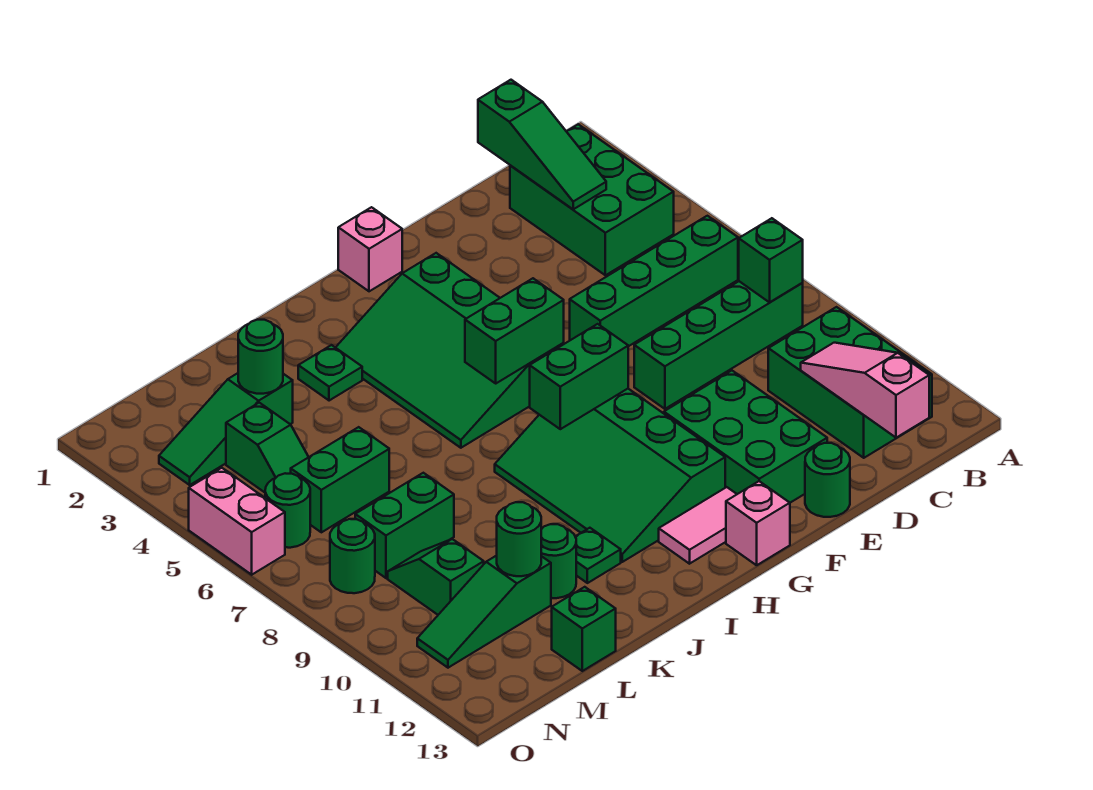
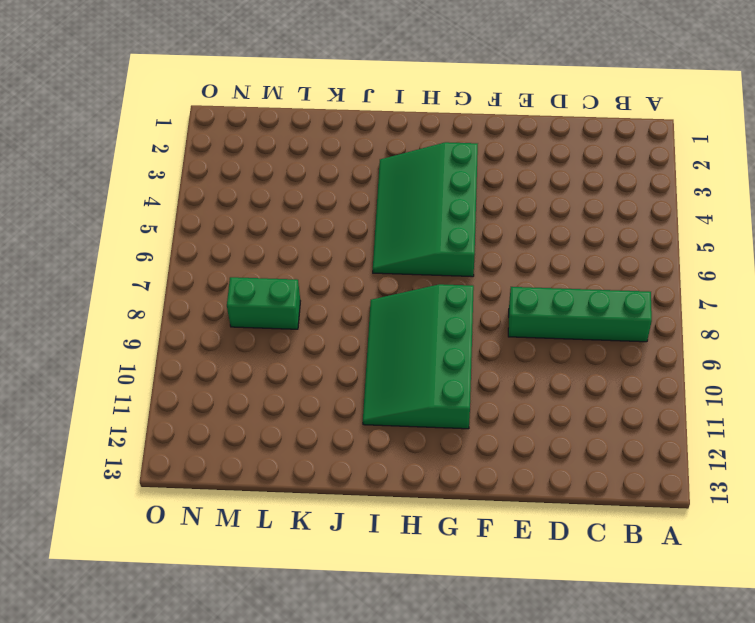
none -> green 2x3 brick [510,124,674,275]
none -> green 1x4 brick [570,216,738,346]
none -> green 2x3 brick [768,307,932,458]
none -> green 2x3 brick [664,371,827,503]

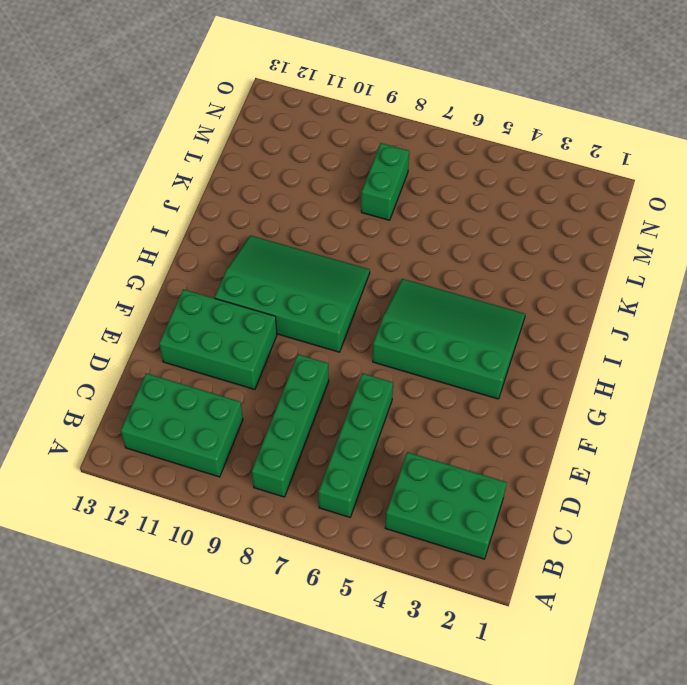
none -> green 1x1 round brick [805,443,850,517]
none -> pink 1x1 brick [338,207,402,291]
none -> pink 1x2 tile [659,487,737,564]
none -> pink 1x1 brick [726,481,790,565]

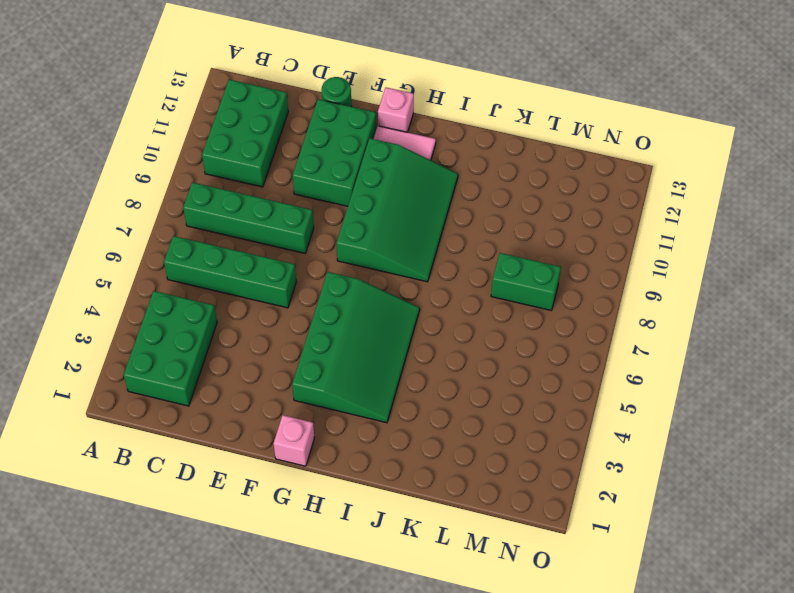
none -> green 1x1 plate [298,345,362,401]
none -> green 1x1 plate [575,528,621,583]
none -> green 1x1 round brick [541,524,576,598]
none -> green 1x3 slope [159,373,293,485]

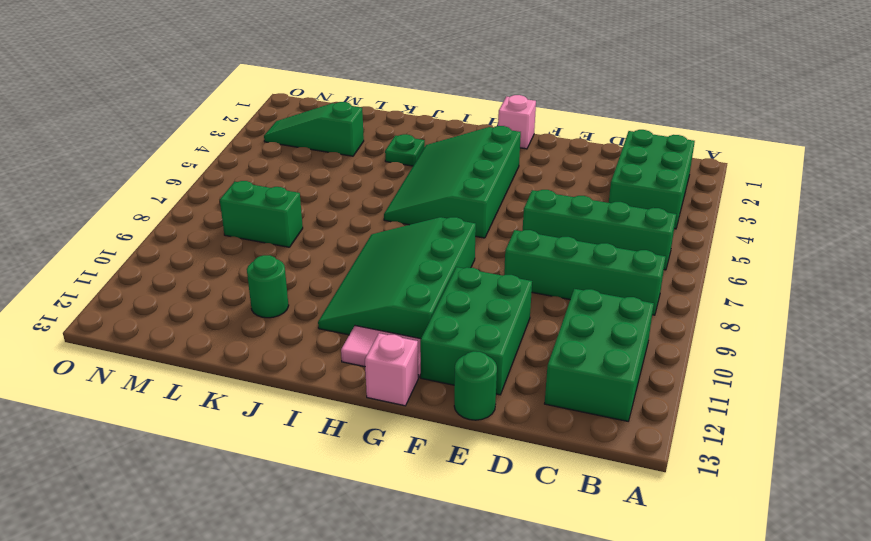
none -> green 1x1 plate [575,528,621,583]
none -> green 1x2 brick [291,427,389,532]
none -> green 1x3 slope [417,555,551,668]
none -> green 1x1 brick [552,587,616,671]

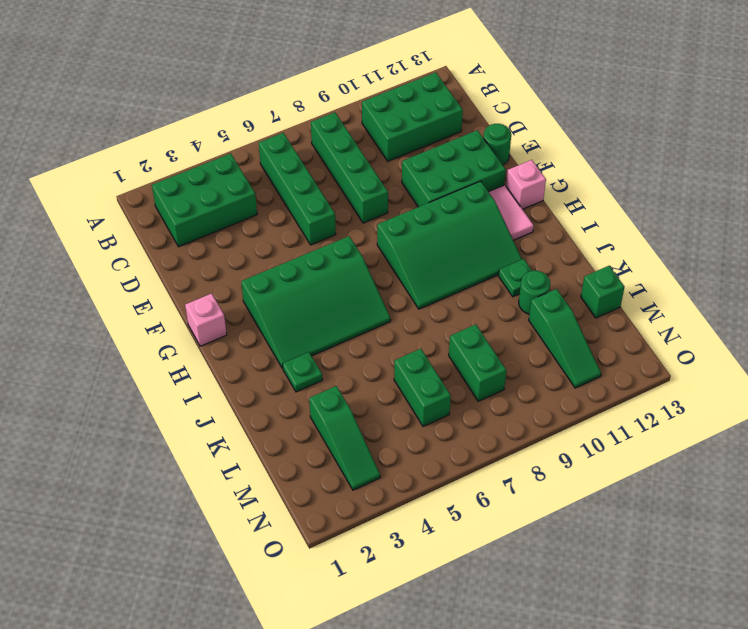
none -> green 1x2 slope [226,403,308,492]
none -> green 1x2 slope [388,539,484,615]
none -> green 1x1 round brick [265,473,310,548]
none -> green 1x1 round brick [330,519,375,593]

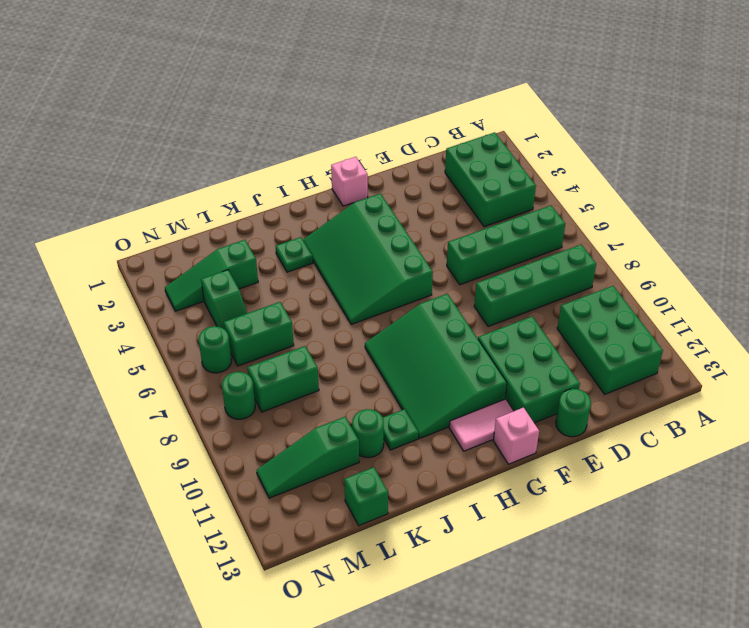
none -> green 1x2 slope [388,539,484,615]
none -> pink 1x2 brick [189,468,285,575]
none -> green 1x1 brick [739,218,803,302]
none -> green 1x3 slope [478,80,606,209]

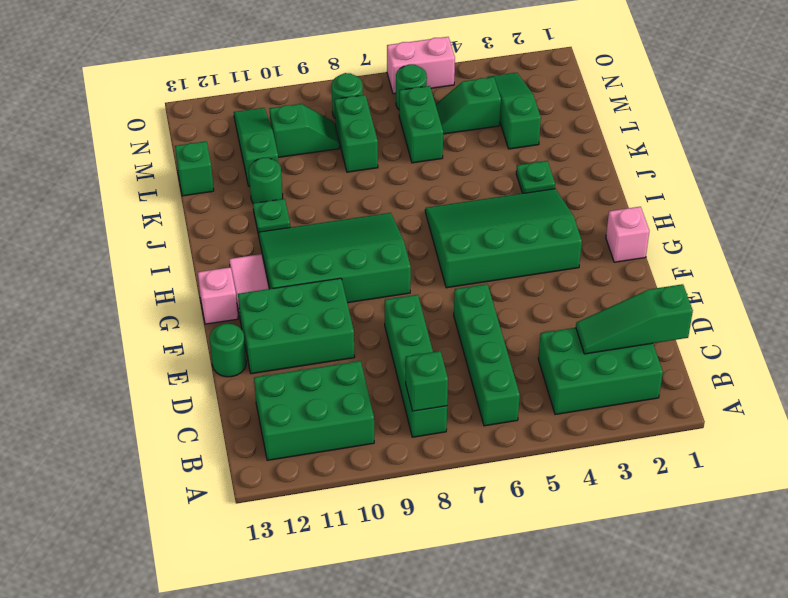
none -> pink 1x3 slope [801,343,929,438]
none -> green 1x2 brick [465,278,564,383]
none -> green 1x2 brick [530,324,628,429]
none -> green 1x1 round brick [238,320,283,394]

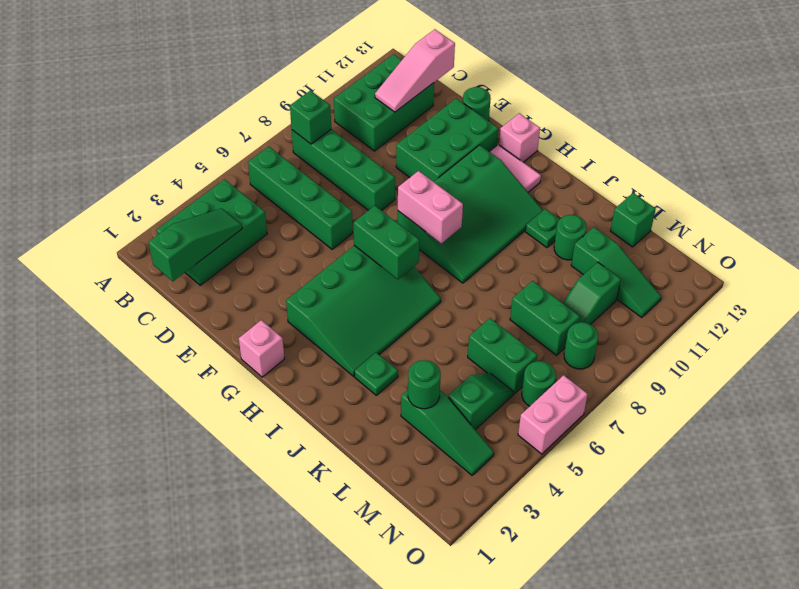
pink 1x2 brick [398,171,463,243] -> green 1x2 brick [530,324,628,429]
none -> green 1x1 round brick [497,502,541,576]

